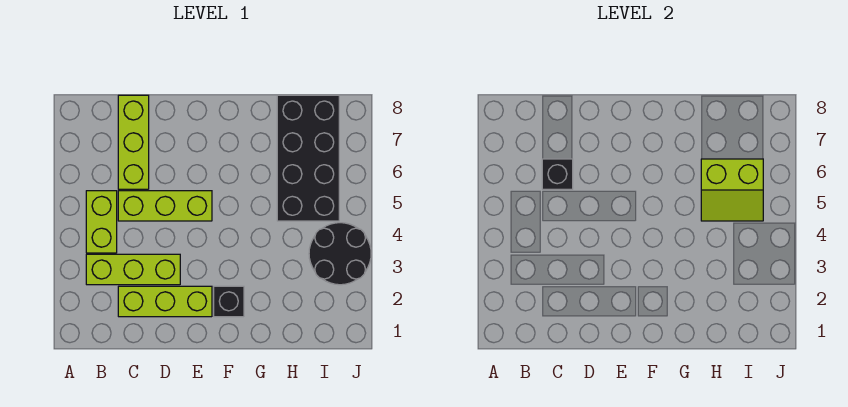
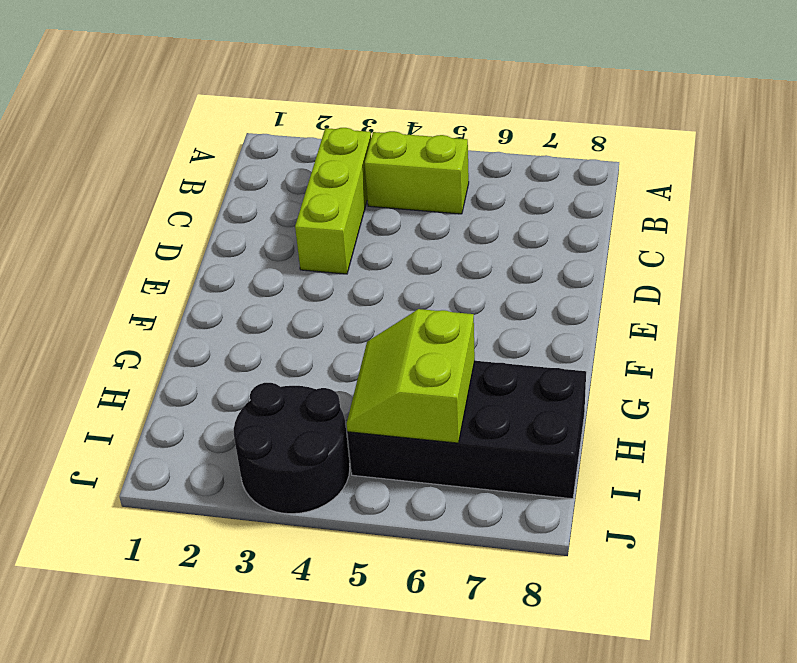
none -> lime 1x3 brick [118,286,212,317]
none -> lime 1x3 brick [118,191,212,221]

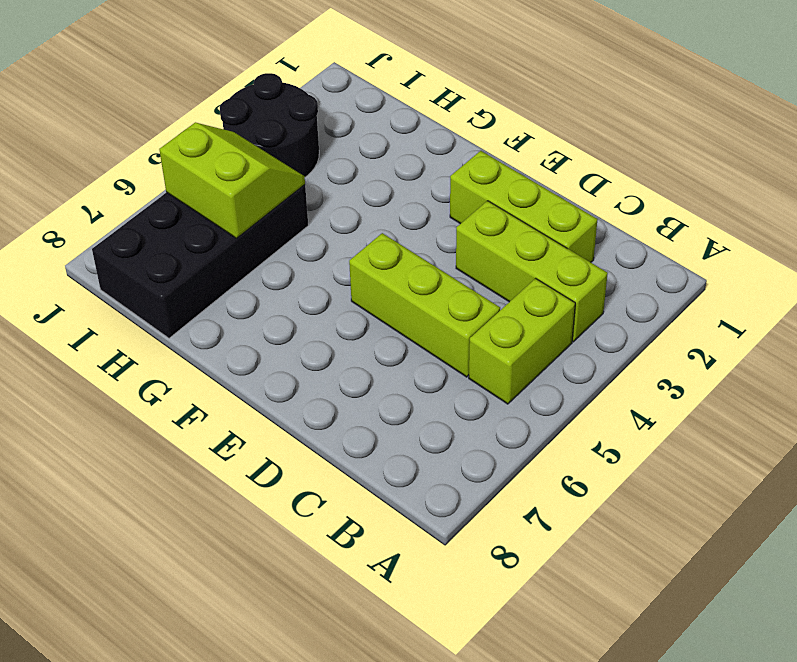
none -> lime 1x3 brick [118,95,149,189]
none -> black 1x1 brick [214,286,244,317]

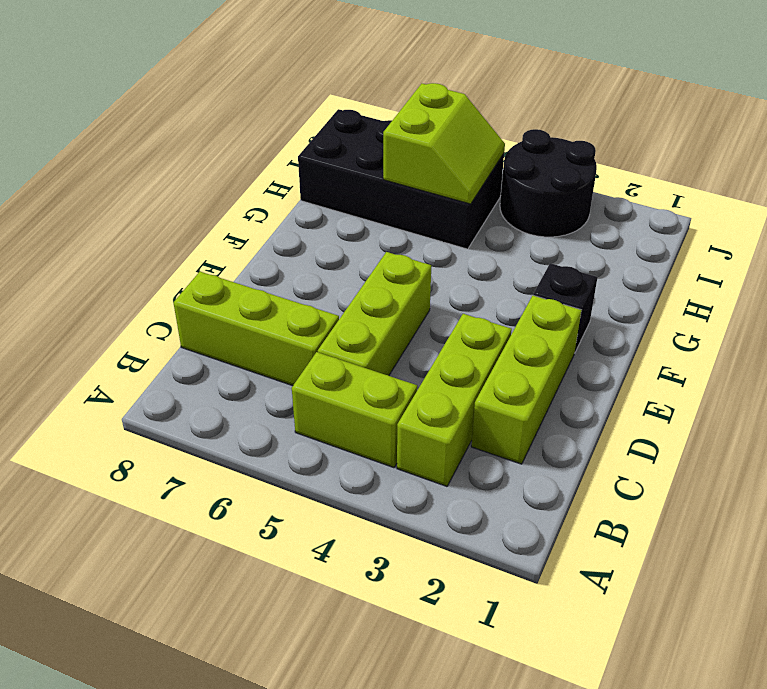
none -> black 1x1 brick [542,159,573,189]

